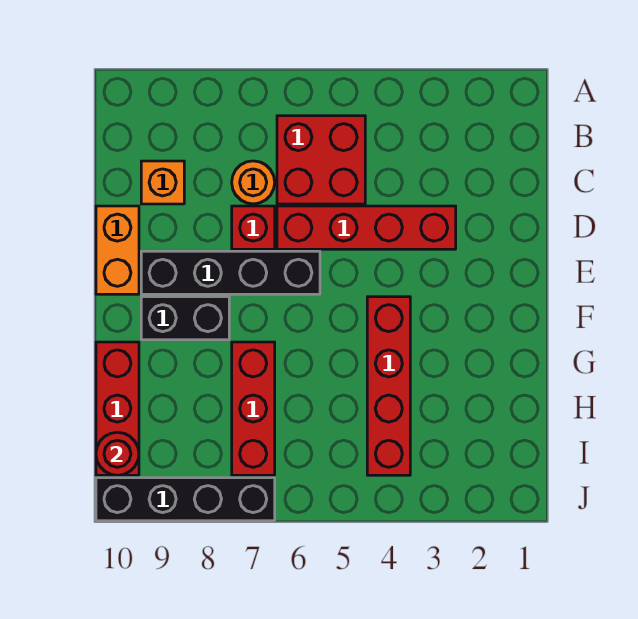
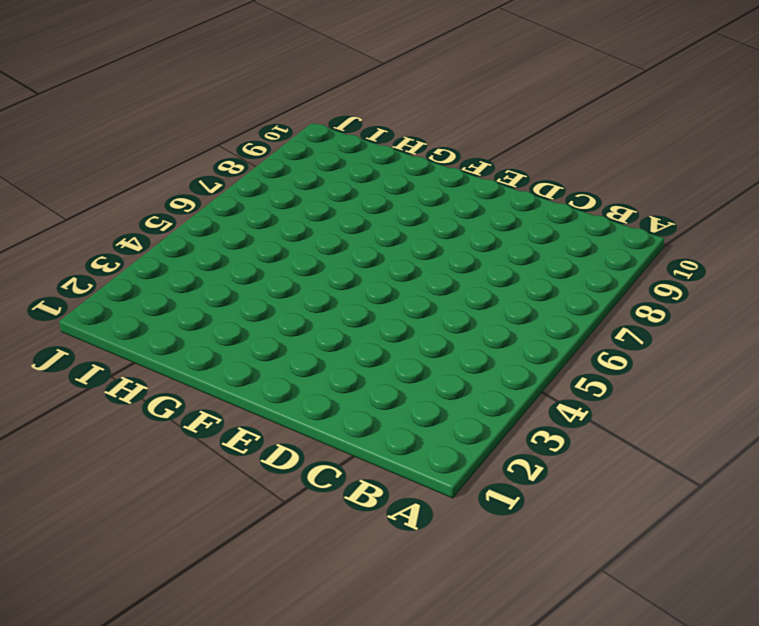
none -> red 2x2 brick [277,116,365,204]
none -> orange 1x1 round brick [232,161,275,204]
none -> orange 1x1 brick [141,161,184,204]

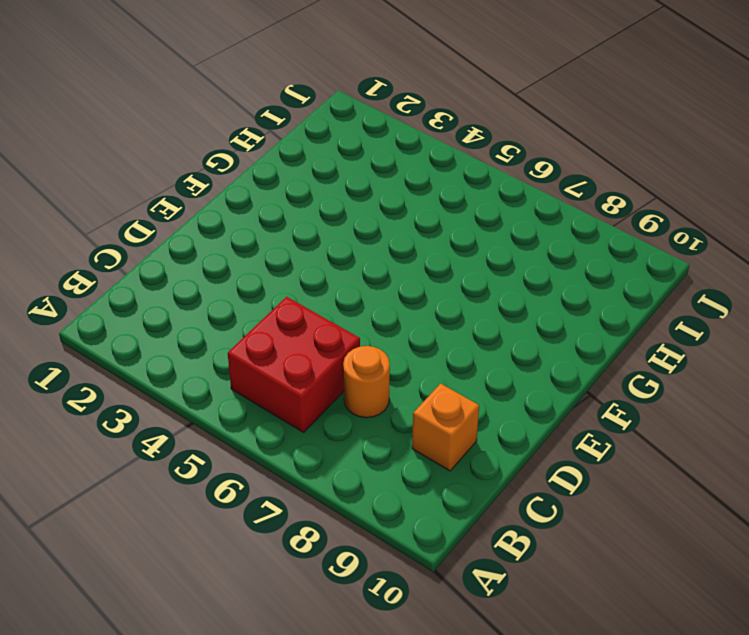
none -> red 1x4 brick [277,206,456,249]
none -> red 1x1 brick [232,206,275,249]
none -> orange 1x2 brick [96,206,139,294]

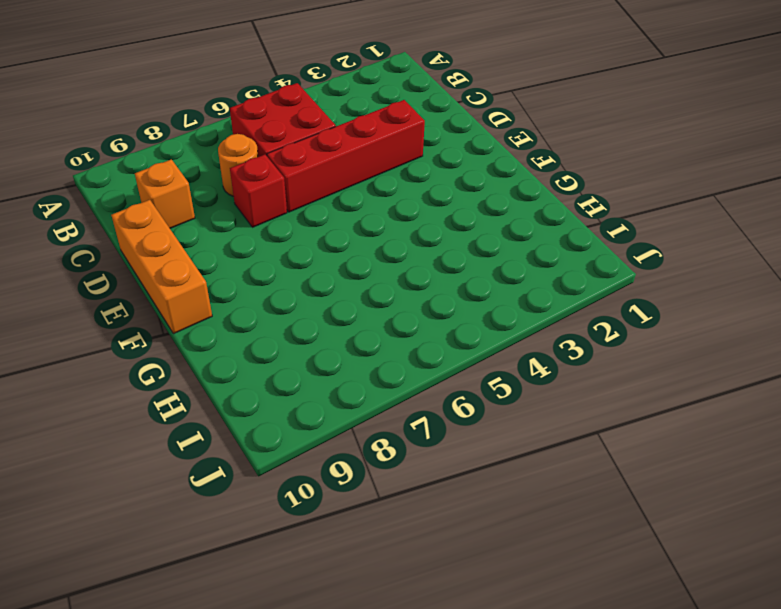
orange 1x3 brick [111,200,212,334] -> orange 1x2 brick [96,206,139,294]
none -> black 1x4 brick [141,251,320,294]
none -> red 1x4 brick [367,297,410,475]
none -> black 1x2 brick [141,297,229,340]

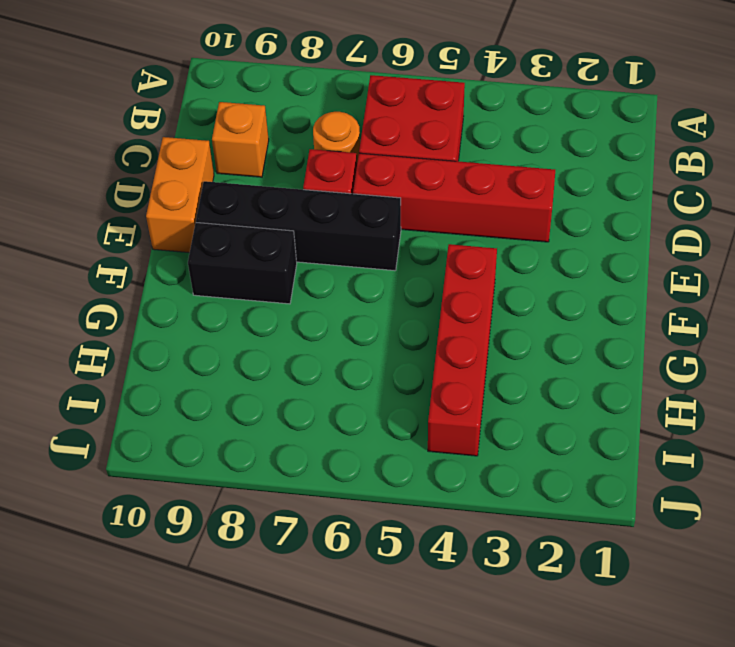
none -> red 1x3 brick [232,342,275,475]
none -> red 1x3 brick [96,342,139,475]
none -> black 1x4 brick [96,478,275,521]

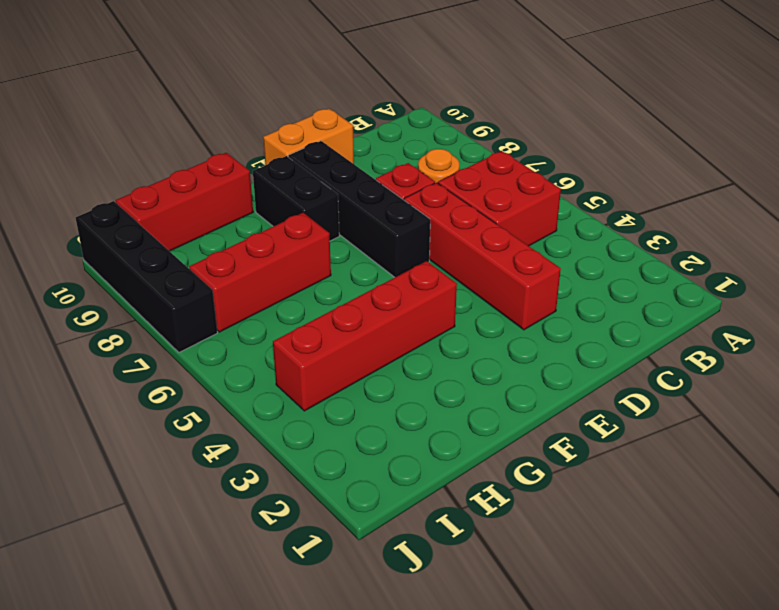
none -> orange 1x1 brick [141,161,184,204]
none -> red 1x1 round brick [96,432,139,475]

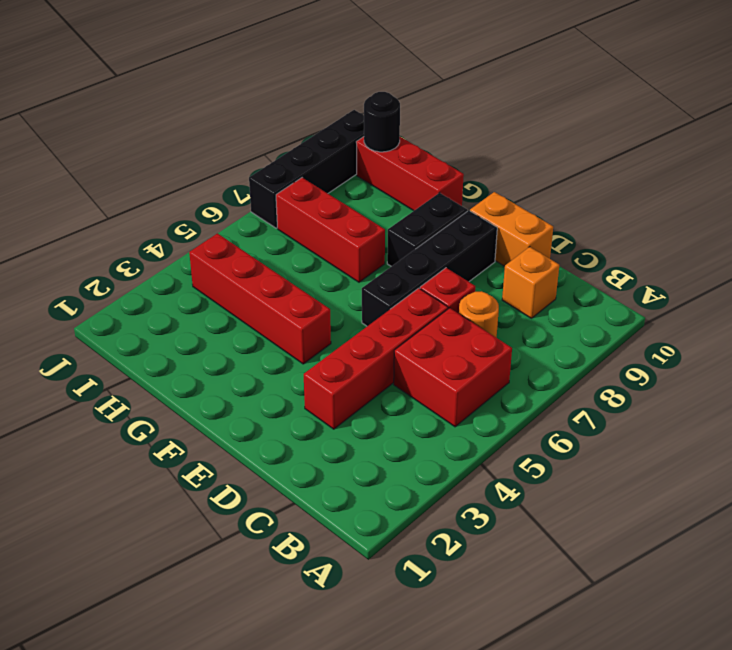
black 1x1 round brick [364,92,400,152] -> red 1x1 round brick [96,432,139,475]

